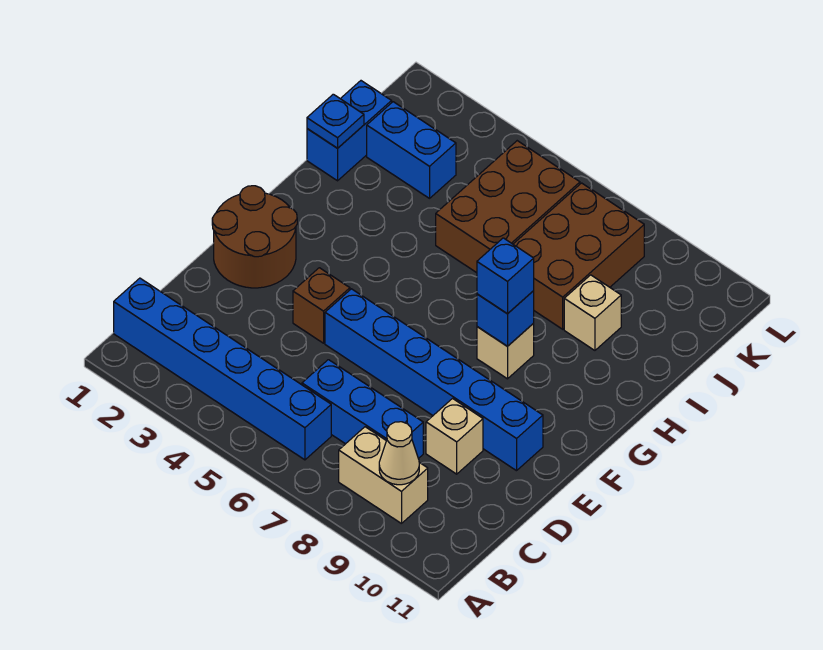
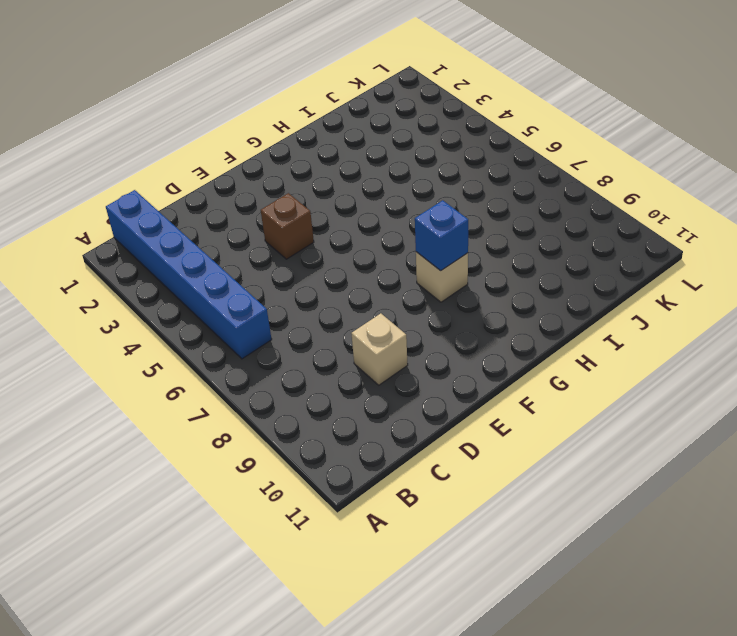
none -> tan 1x2 brick [339,427,428,524]
none -> blue 1x3 brick [302,360,423,459]
none -> brown 2x2 round brick [212,186,297,288]

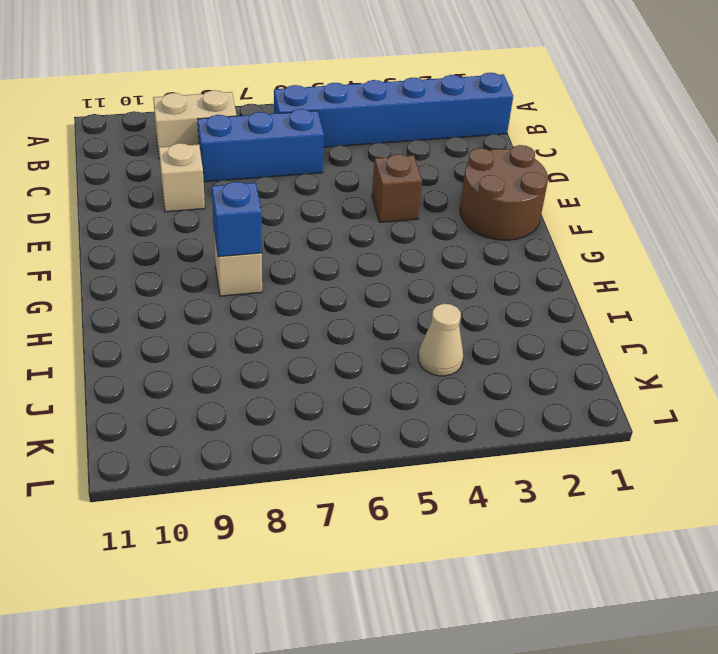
tan 1x1 cone [418,304,463,376] -> tan 1x1 cone moved to [379,422,419,485]
none -> blue 1x6 brick [325,289,543,471]
none -> blue 1x2 brick [307,81,392,181]
none -> brown 2x3 brick [436,141,580,273]

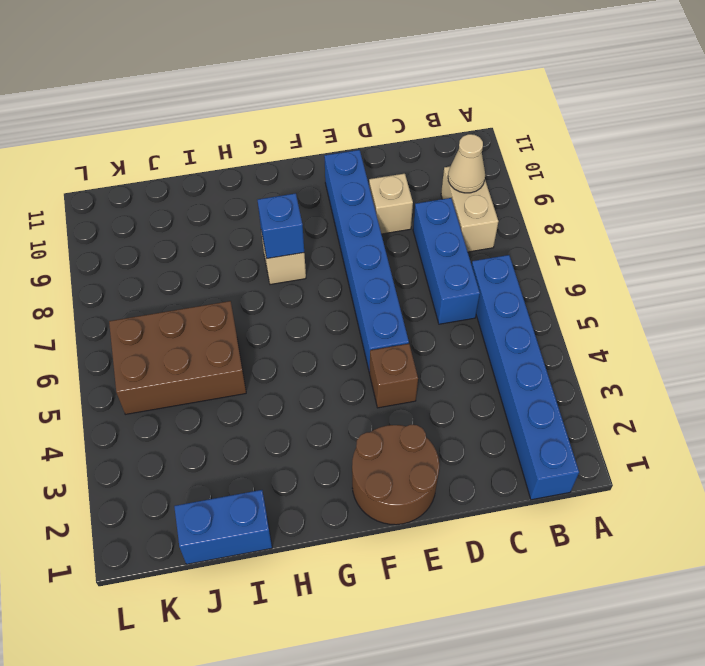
none -> brown 2x3 brick [513,183,644,329]
none -> tan 1x1 brick [564,275,621,350]
none -> blue 1x2 brick [367,102,456,198]

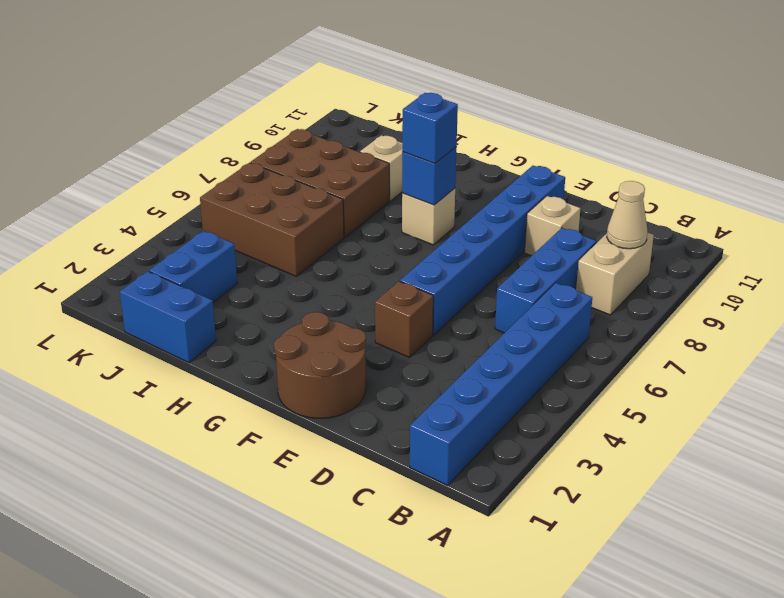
none -> blue 1x1 plate [307,94,364,148]

